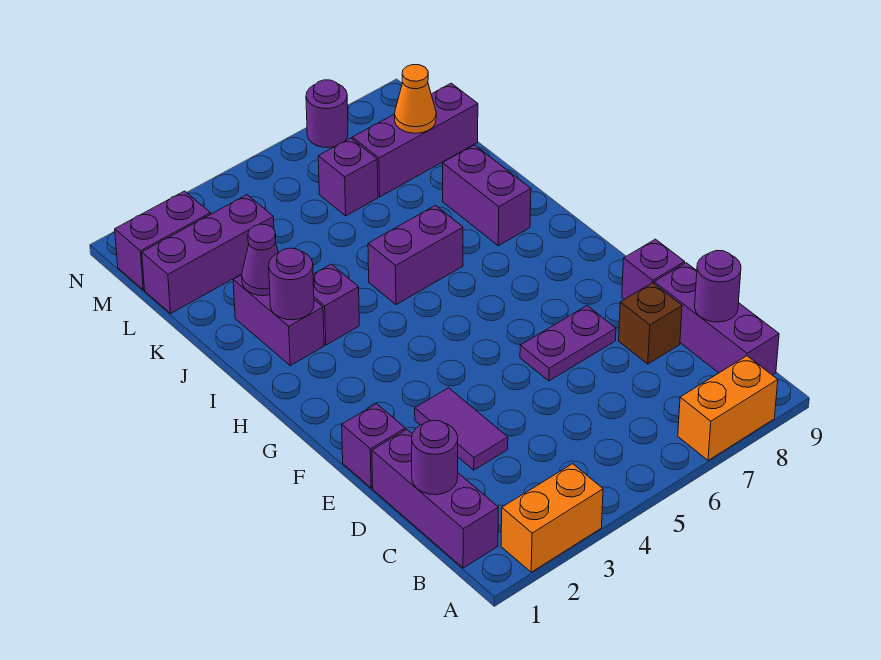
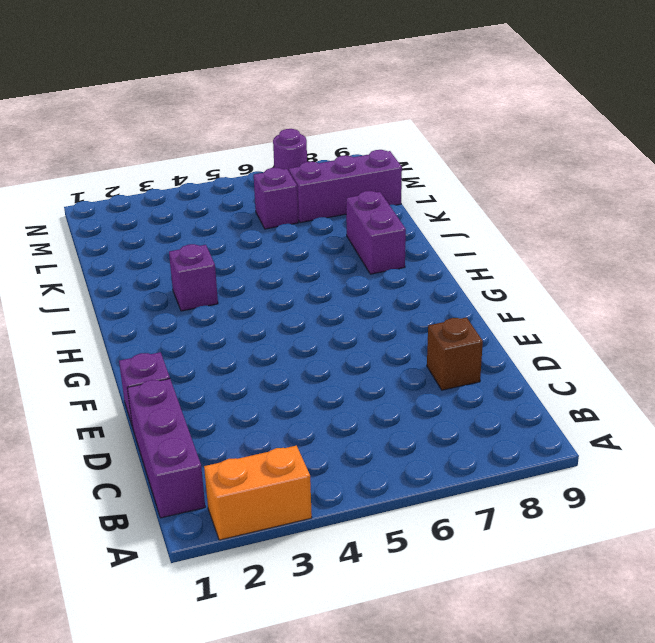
none -> orange 1x2 brick [678,356,778,460]
none -> purple 1x3 brick [654,263,779,375]
none -> purple 1x2 tile [415,388,508,470]

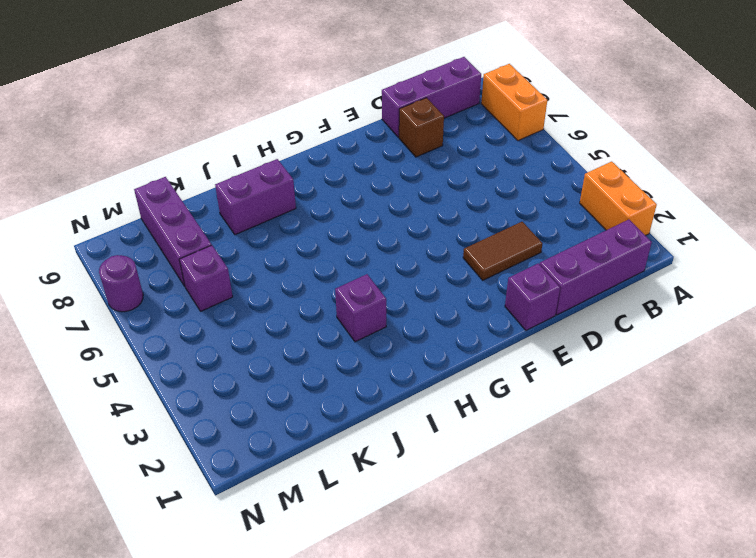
brown 1x2 tile [463,222,542,280] -> purple 1x2 tile [415,388,508,470]
none -> purple 1x2 plate [520,306,616,381]
none -> purple 1x1 brick [622,239,685,299]
none -> purple 1x2 brick [233,275,324,365]

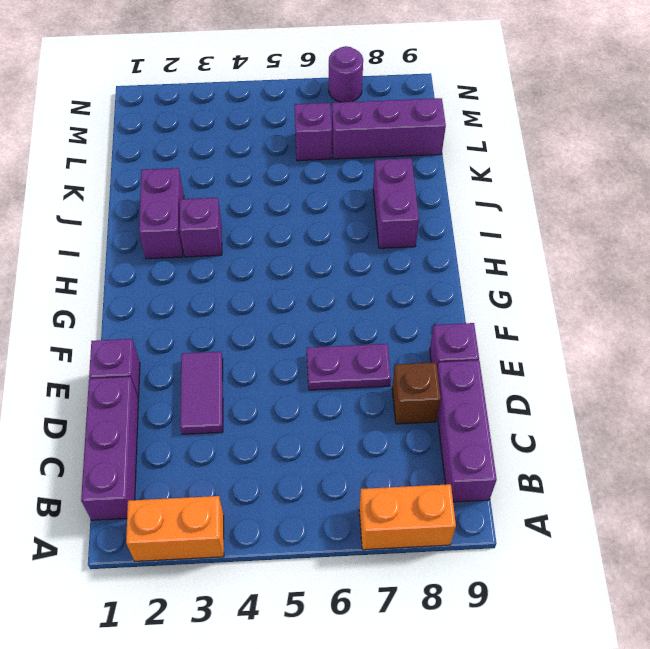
none -> purple 1x2 brick [368,205,463,305]
none -> purple 1x3 brick [142,195,274,314]
none -> purple 1x2 brick [115,191,211,290]

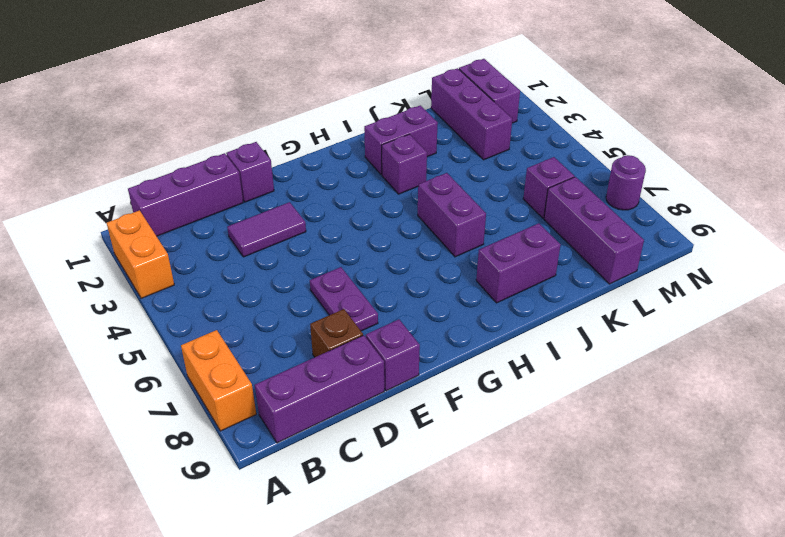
none -> purple 1x1 round brick [412,420,458,495]
none -> purple 1x1 round brick [695,250,741,322]
none -> purple 1x1 round brick [269,248,314,320]

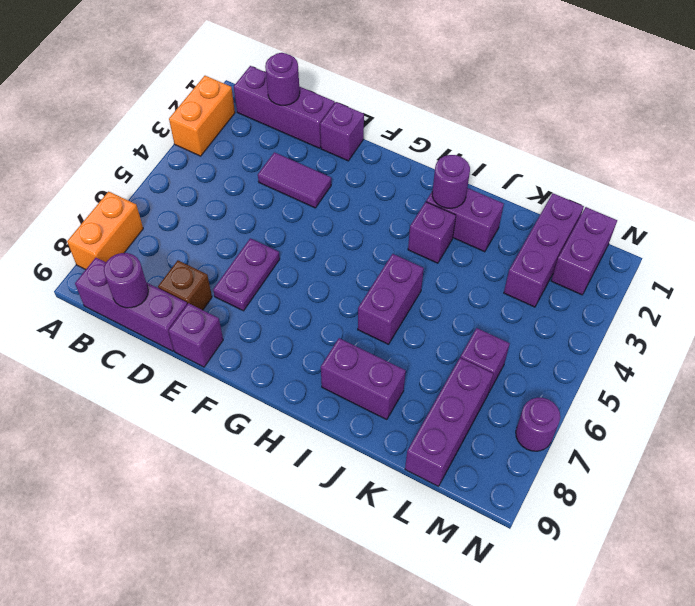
none -> purple 1x1 cone [242,224,279,296]
none -> orange 1x1 cone [395,65,436,133]

